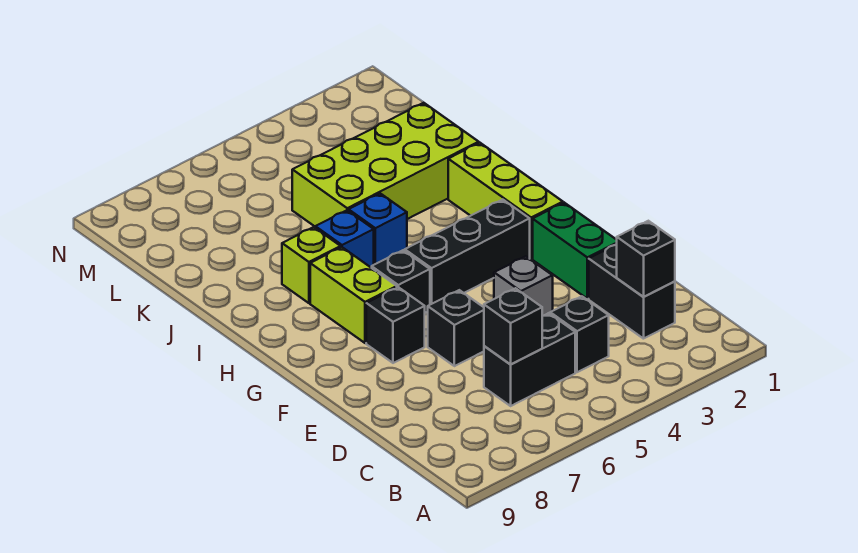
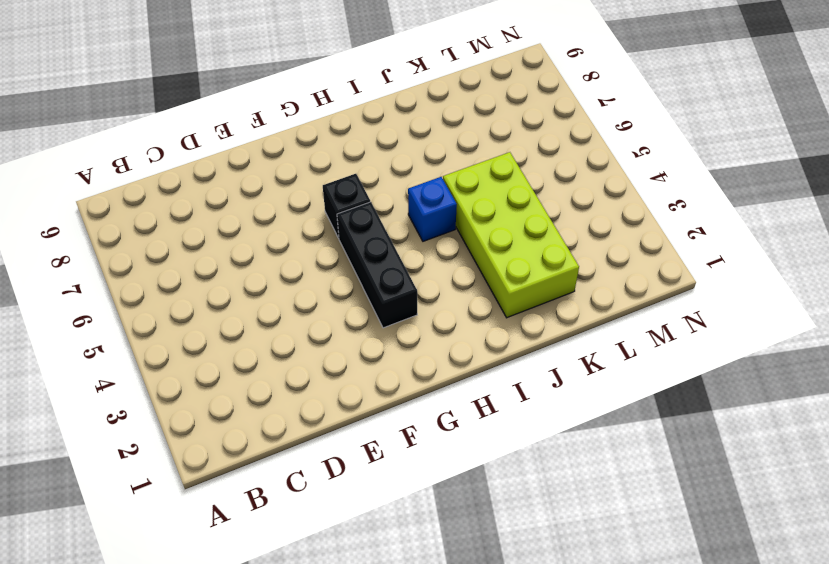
none -> black 1x2 brick [589,244,675,339]
none -> black 1x1 brick [550,296,609,372]
none -> black 1x2 brick [484,313,575,406]

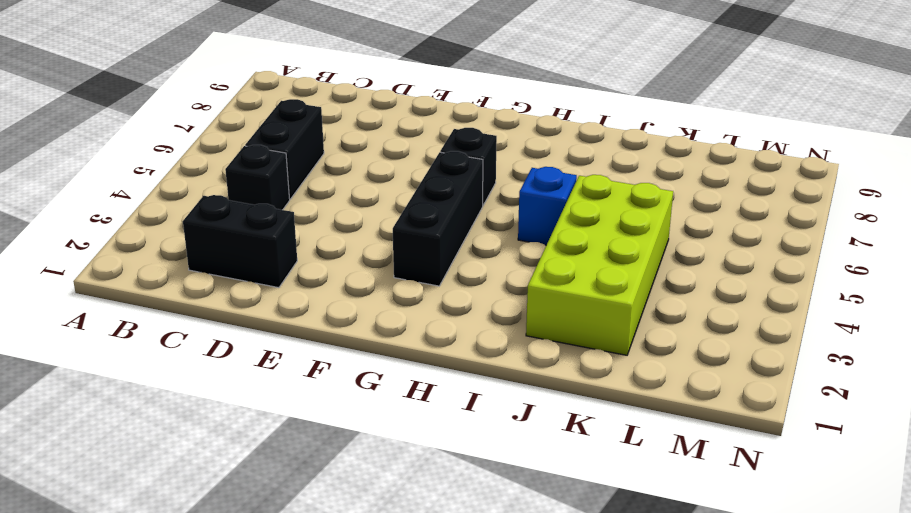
none -> green 1x2 brick [533,203,617,299]
none -> grey 1x1 brick [494,256,553,316]
none -> black 1x1 brick [428,290,484,366]

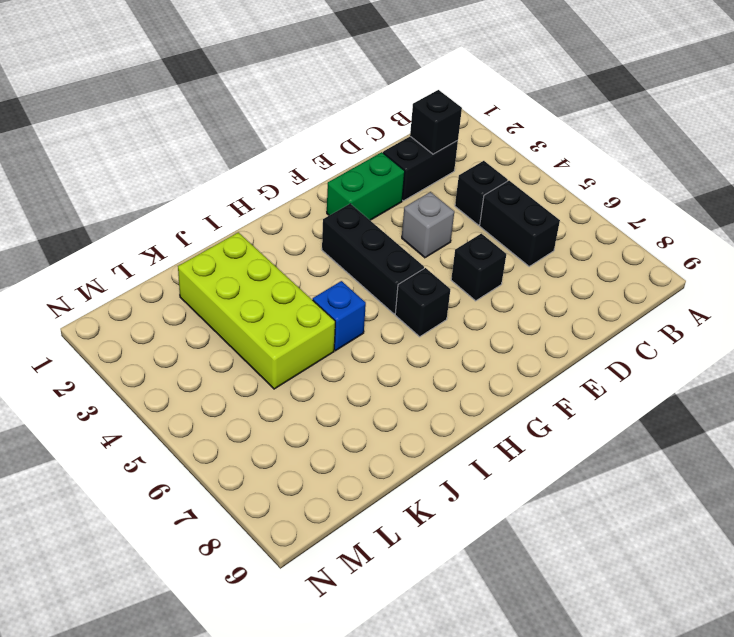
none -> black 1x1 brick [366,287,425,363]
none -> lime 1x3 brick [448,143,563,259]
none -> lime 1x2 brick [310,247,397,343]

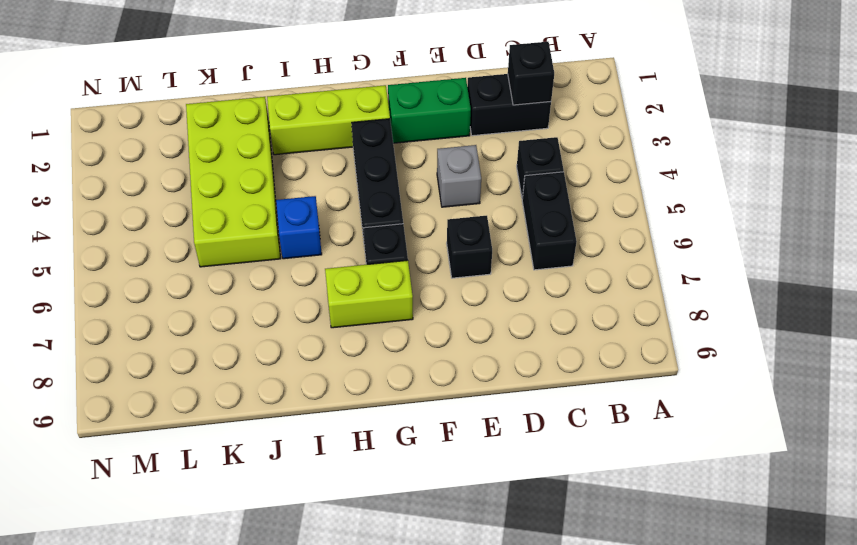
none -> black 1x1 brick [366,287,425,363]
none -> blue 1x1 brick [315,210,374,268]
none -> lime 1x1 brick [282,227,341,303]

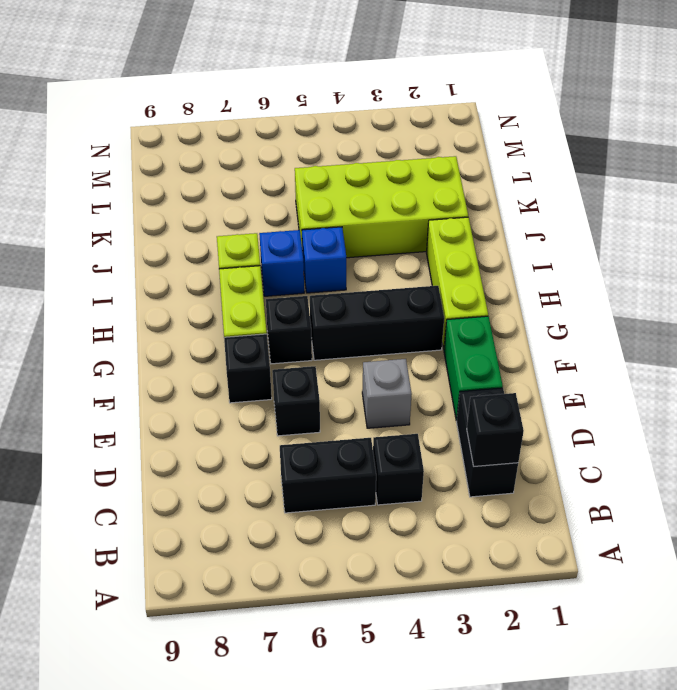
none -> black 1x1 brick [484,288,542,364]

